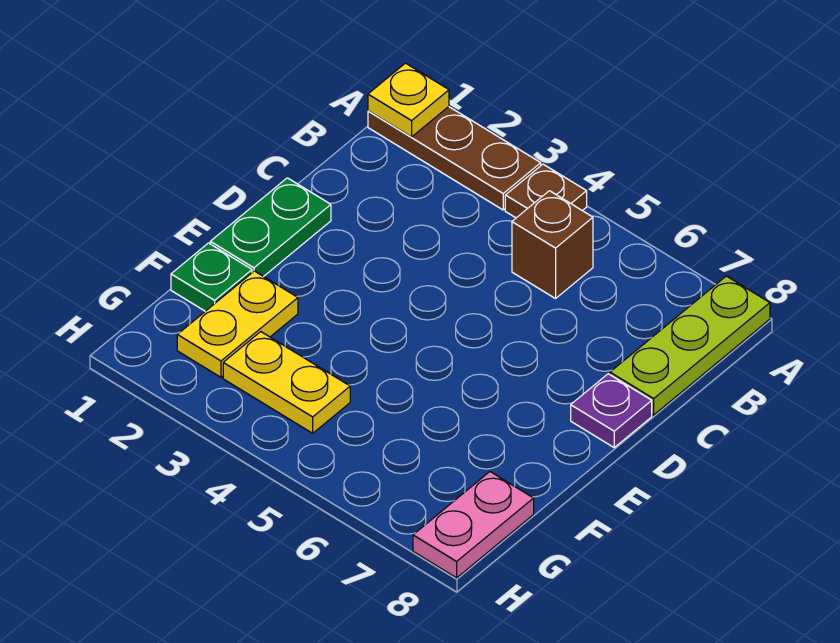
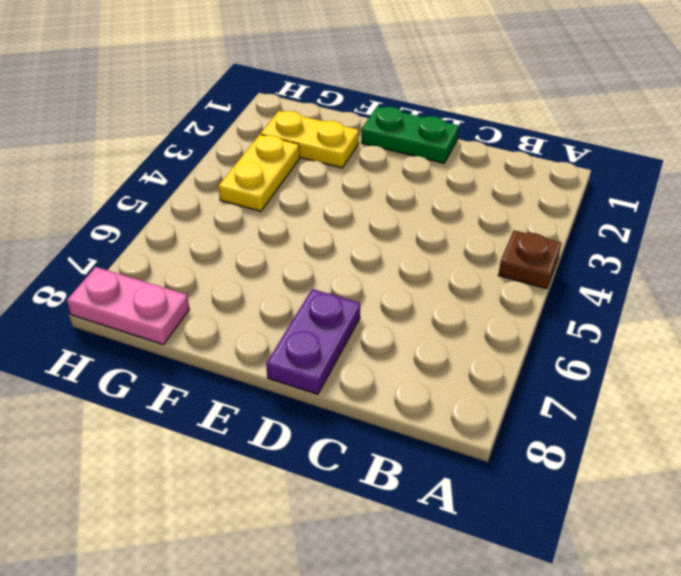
purple 1x2 plate [266,289,360,394] -> purple 1x1 plate [571,374,652,447]
none -> brown 1x3 plate [368,107,541,210]
none -> lime 1x3 plate [610,276,770,415]

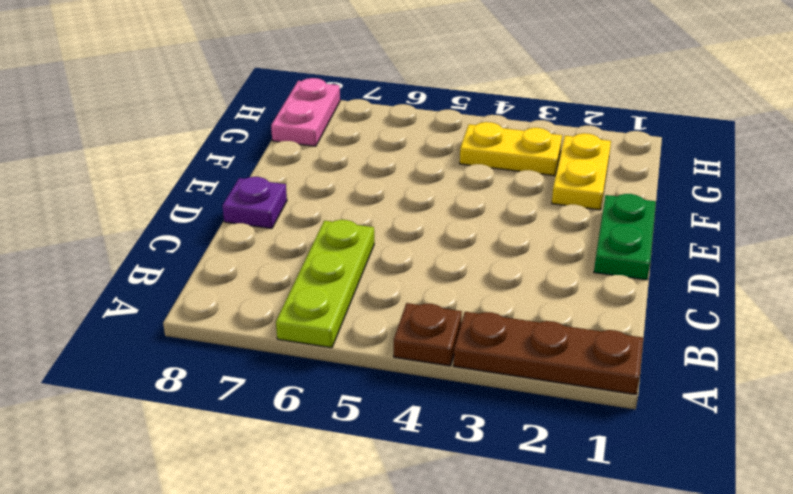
lime 1x3 plate [276,220,374,348] -> lime 1x3 plate moved to [610,276,770,415]
none -> brown 1x1 brick [512,191,593,299]
none -> green 1x1 plate [171,243,252,311]

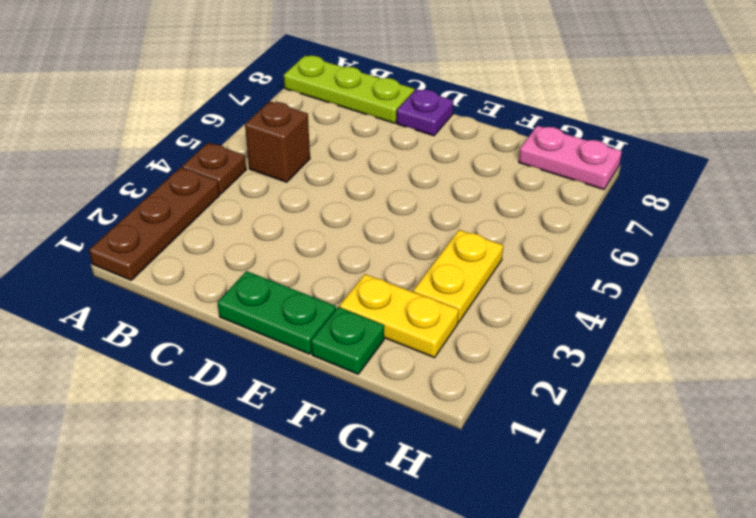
none -> yellow 1x1 plate [368,63,449,137]

